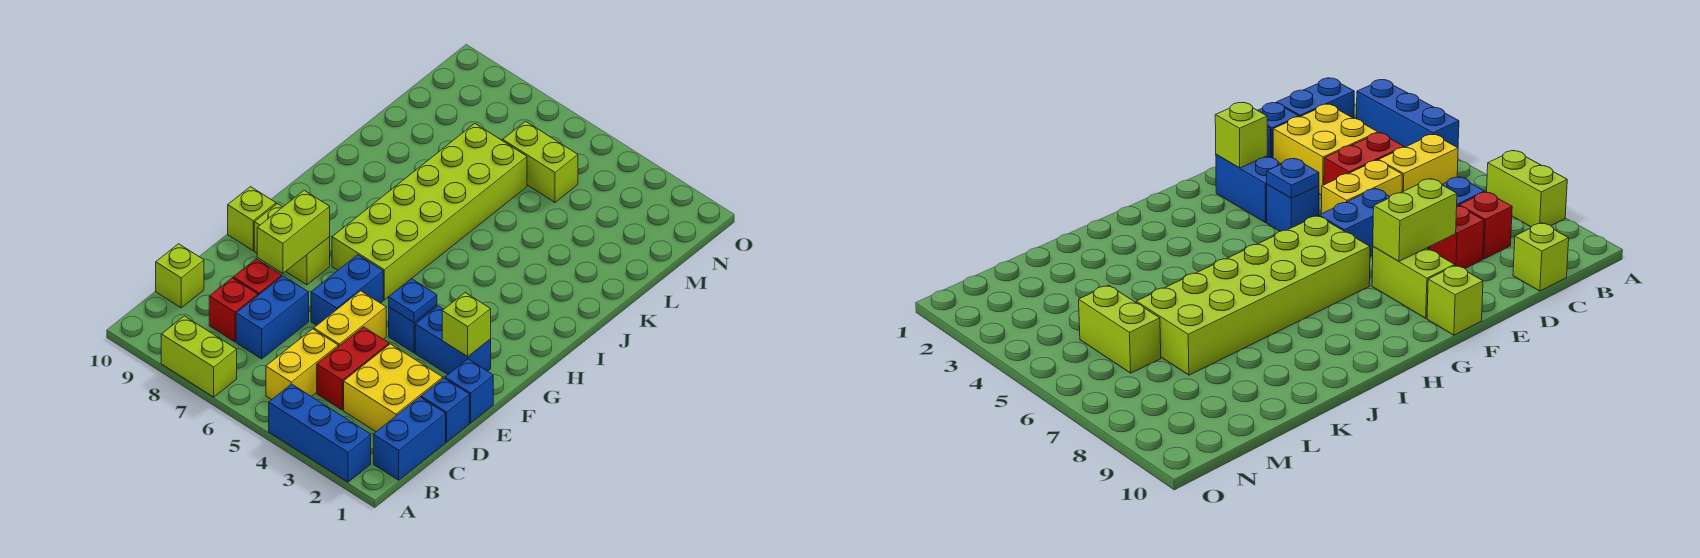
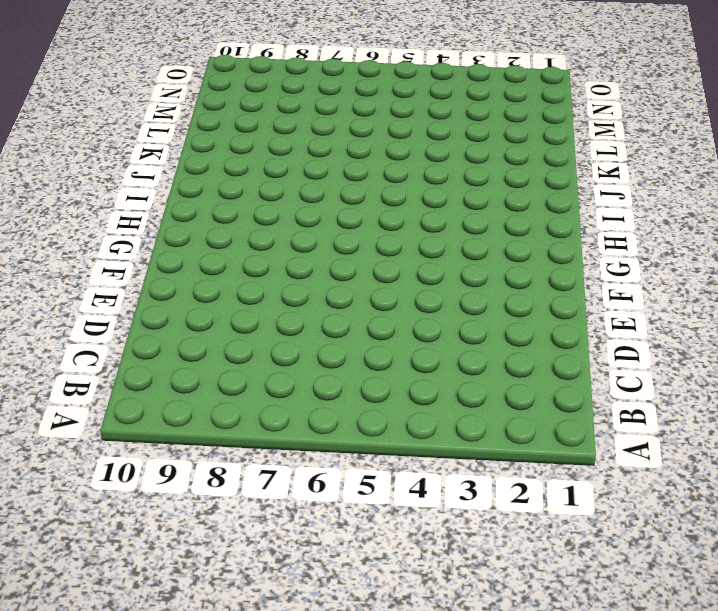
none -> blue 1x3 brick [269,384,371,482]
none -> lime 1x2 brick [161,316,237,397]
none -> blue 1x2 brick [373,397,446,480]

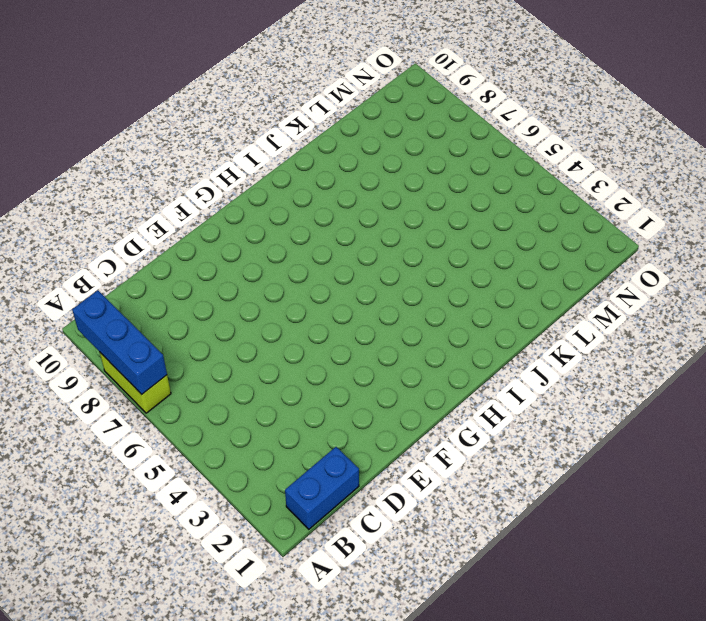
blue 1x3 brick [72,290,167,394] -> blue 1x3 brick moved to [269,384,371,482]
none -> yellow 1x2 brick [266,329,338,400]
none -> yellow 2x2 brick [344,344,443,432]
none -> red 1x2 brick [317,327,389,410]

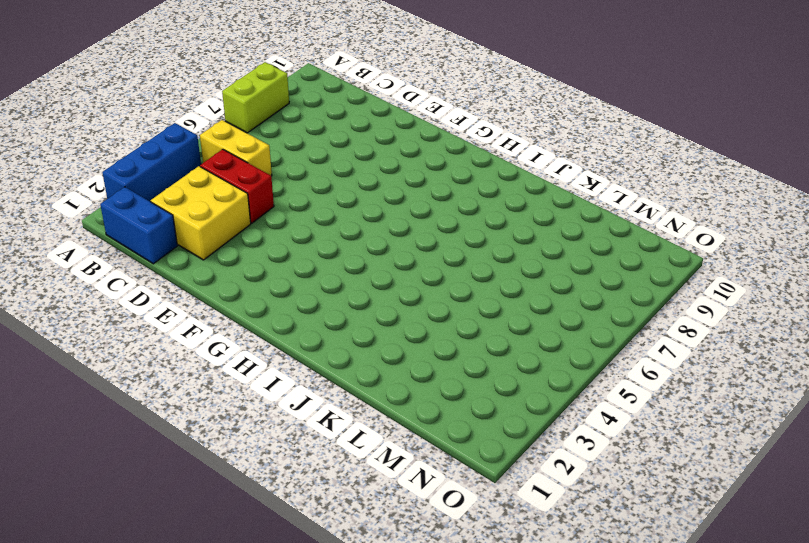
none -> blue 1x2 brick [236,276,309,359]
none -> red 1x1 brick [209,278,258,342]
none -> lime 1x1 brick [156,244,204,308]

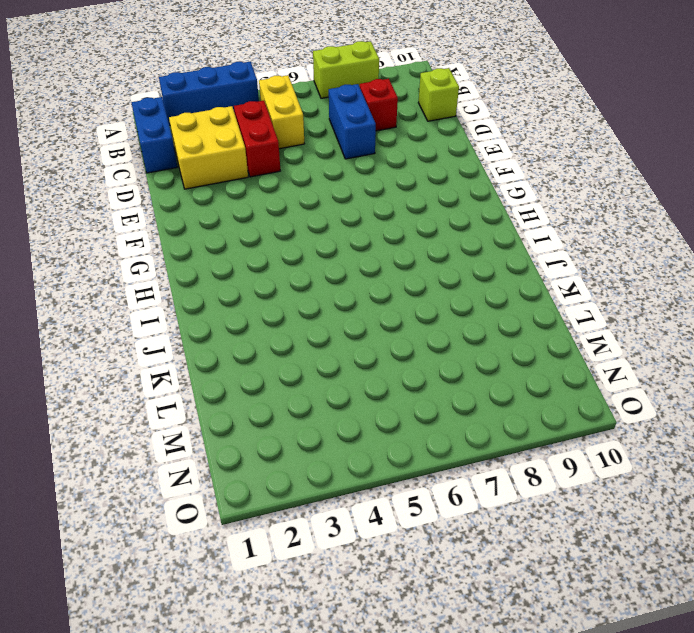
none -> blue 1x1 brick [421,378,469,442]
none -> yellow 1x2 brick [314,291,386,347]
none -> red 1x1 brick [233,259,282,295]

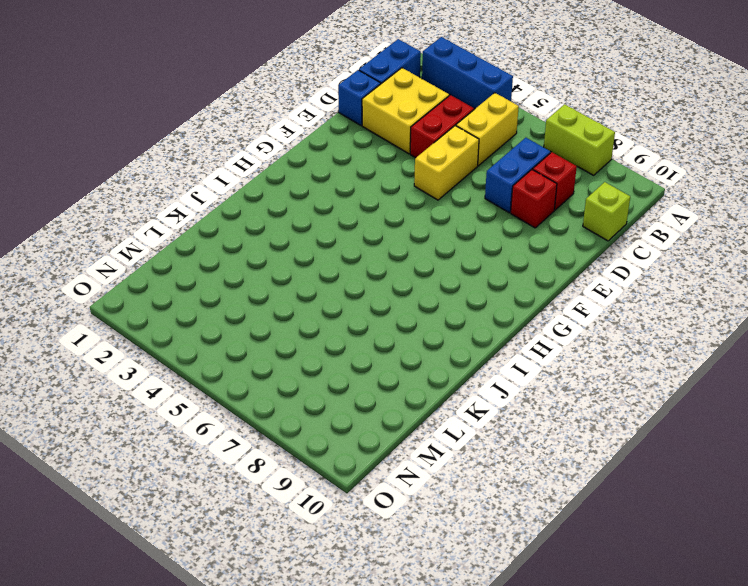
none -> blue 1x1 brick [445,359,493,423]
none -> blue 1x2 brick [311,255,383,326]
none -> blue 1x2 brick [415,306,491,374]

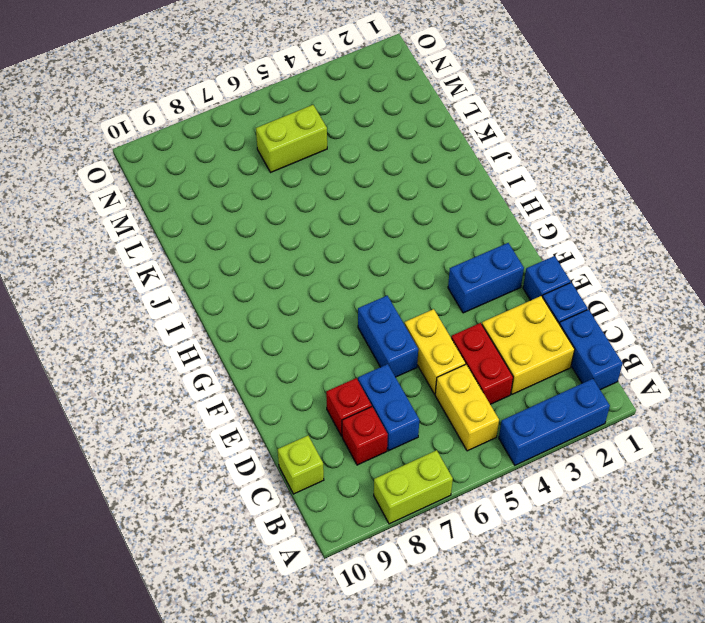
none -> blue 1x1 brick [389,305,437,353]
none -> lime 1x2 brick [254,204,330,285]
none -> lime 1x1 brick [228,187,276,251]

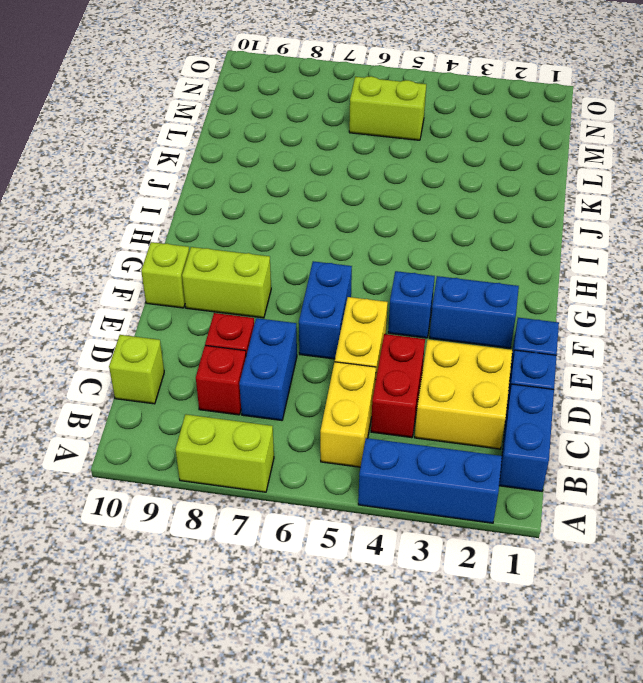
none -> lime 2x6 brick [332,123,527,300]
none -> lime 1x2 brick [257,190,330,273]
none -> lime 1x1 brick [442,293,491,357]

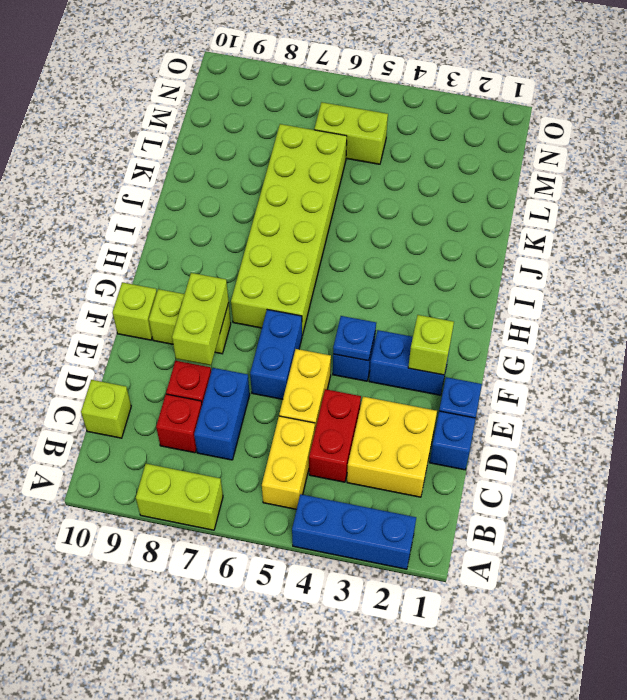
none -> blue 1x2 brick [373,397,446,480]

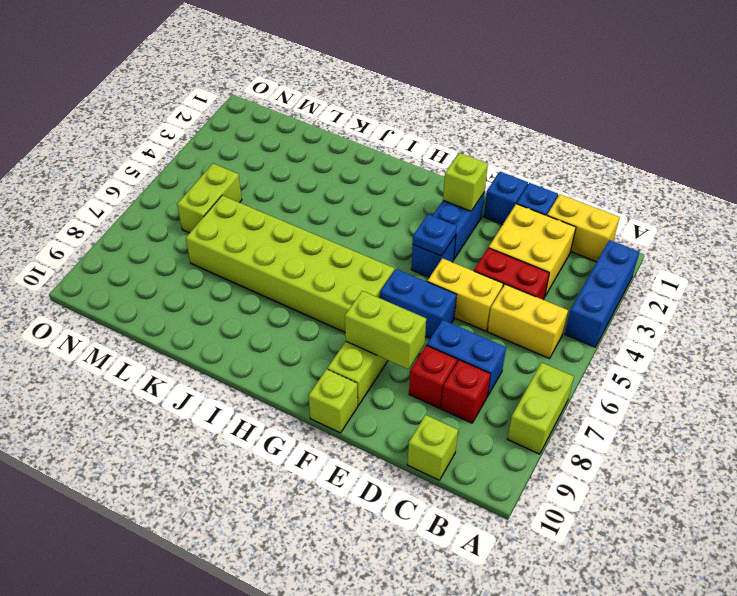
yellow 1x2 brick [547,194,620,262] -> blue 1x2 brick [373,397,446,480]

